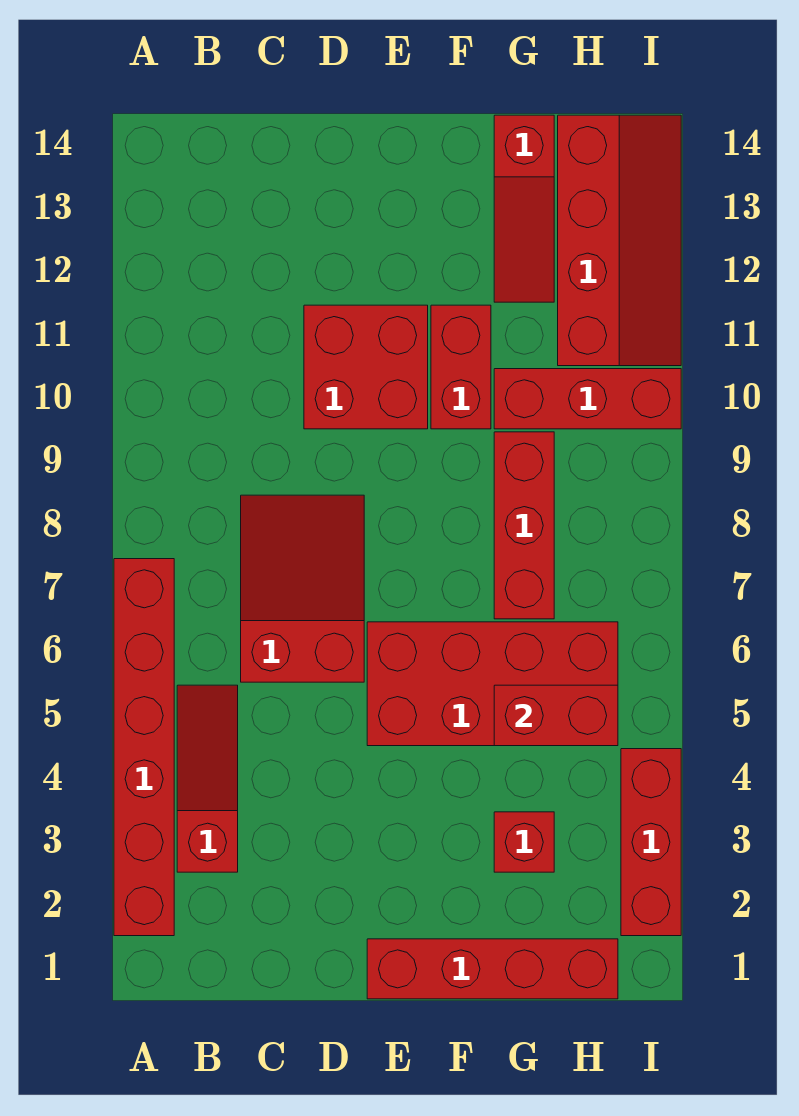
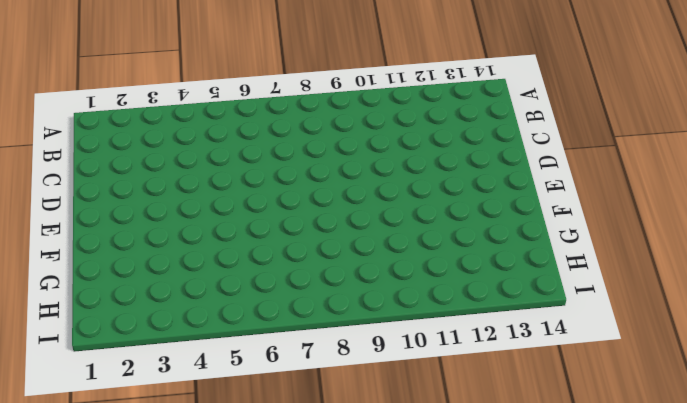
none -> red 1x6 brick [114,559,174,936]
none -> red 1x3 slope [177,685,238,872]
none -> red 2x3 slope [241,495,364,682]

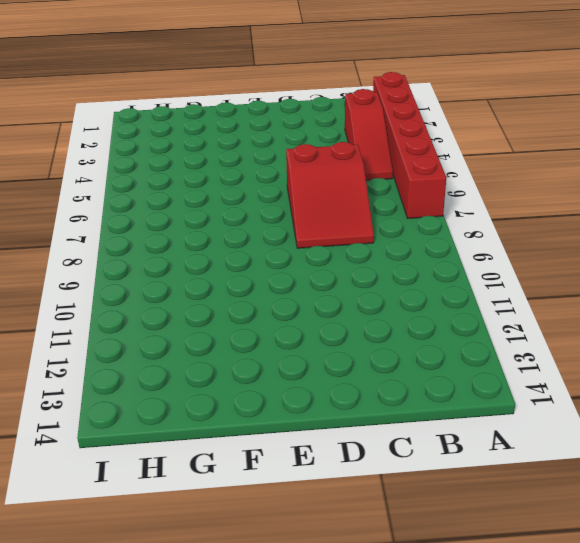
none -> red 2x2 brick [304,305,428,429]
none -> red 1x4 brick [367,939,618,999]
none -> red 2x4 brick [367,622,618,746]

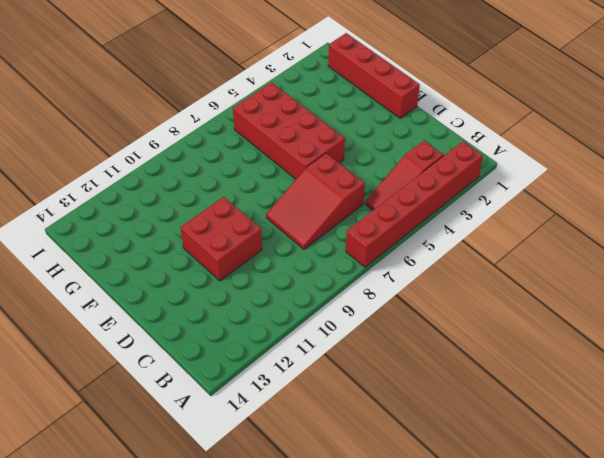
none -> red 1x2 brick [431,305,491,429]
none -> red 1x1 brick [494,812,554,872]
none -> red 1x3 brick [494,432,554,619]

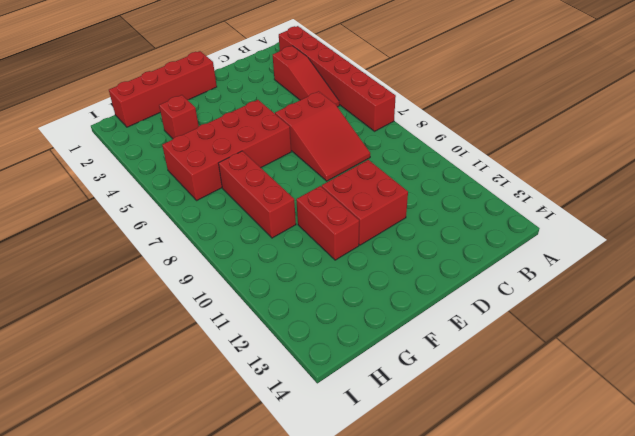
none -> red 1x3 brick [494,369,681,429]
none -> red 1x3 slope [494,115,554,302]
none -> red 2x4 slope [558,115,681,366]

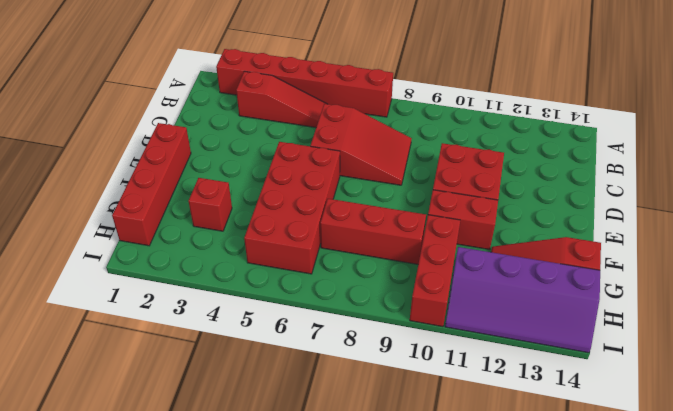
purple 2x4 slope [445,247,600,353] -> red 2x4 slope [558,115,681,366]
none -> red 1x3 brick [621,749,681,936]
none -> red 1x2 brick [494,685,618,746]

